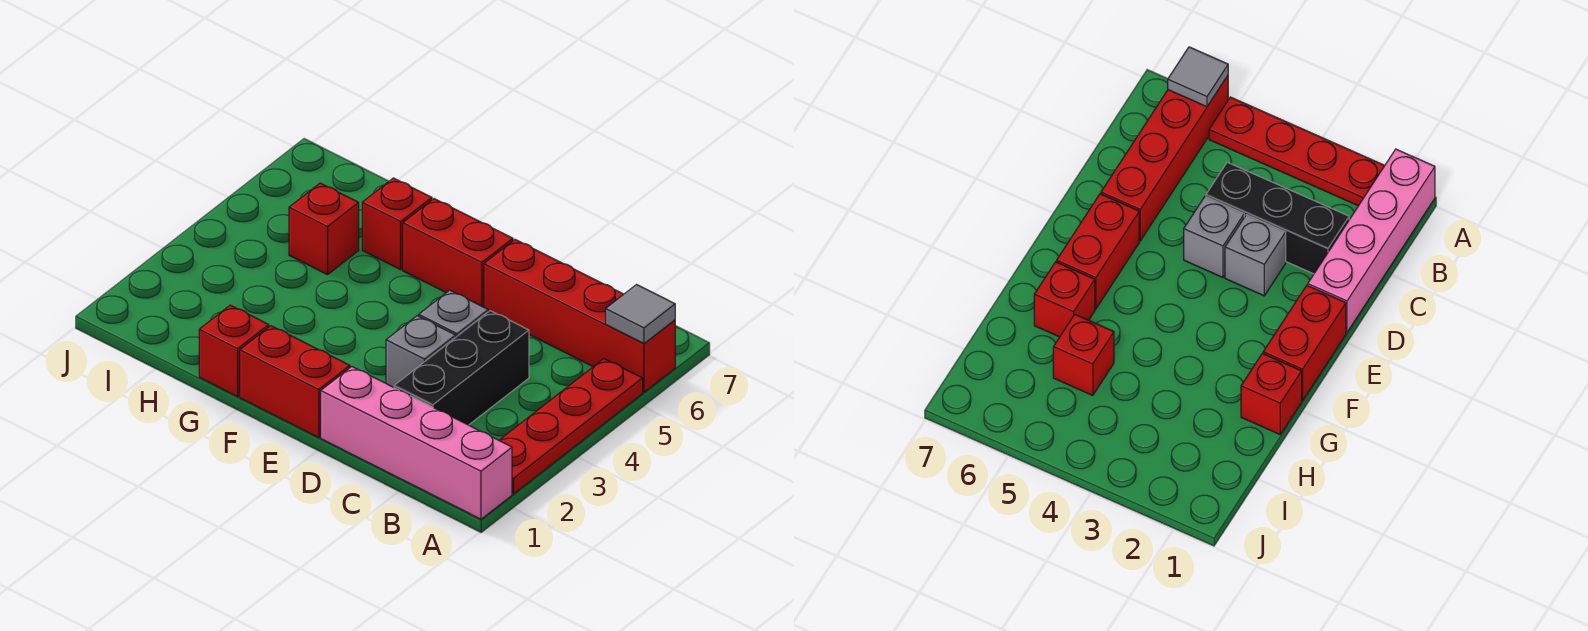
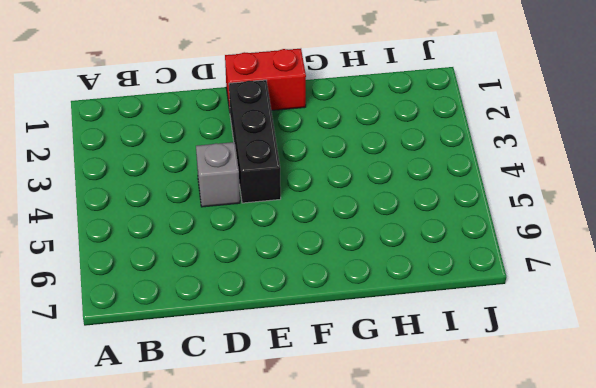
black 1x3 brick [229,80,281,203] -> black 1x3 brick moved to [394,311,529,425]
none -> pink 1x4 brick [321,367,512,519]
none -> red 1x4 plate [499,359,643,494]
none -> red 1x4 brick [484,240,675,392]

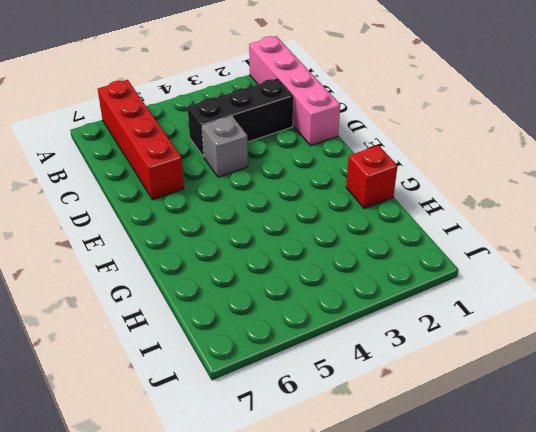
none -> red 1x4 plate [499,359,643,494]
none -> grey 1x1 brick [386,316,456,387]
none -> red 1x2 brick [240,326,350,438]

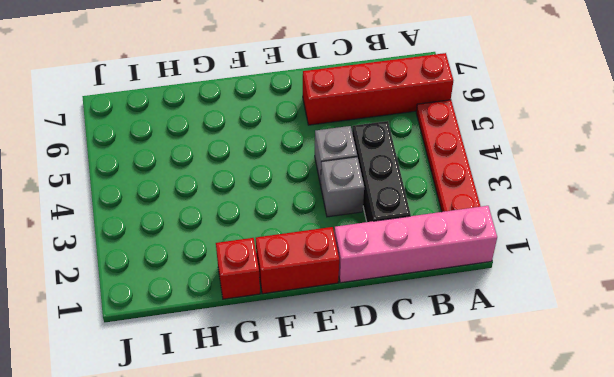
none -> red 1x2 brick [403,199,513,307]
none -> red 1x1 brick [362,178,432,270]
none -> red 1x1 brick [289,183,359,275]

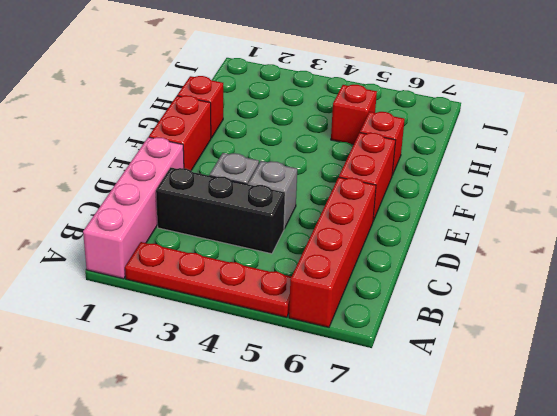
none -> grey 1x1 tile [606,285,675,343]

